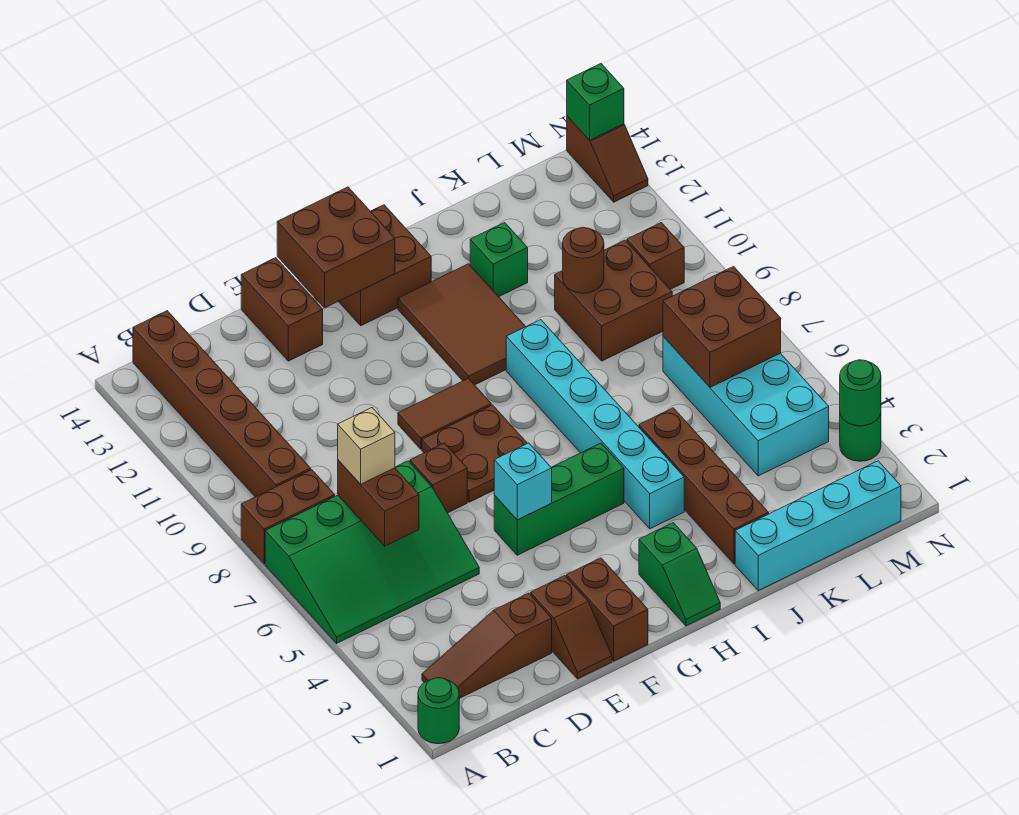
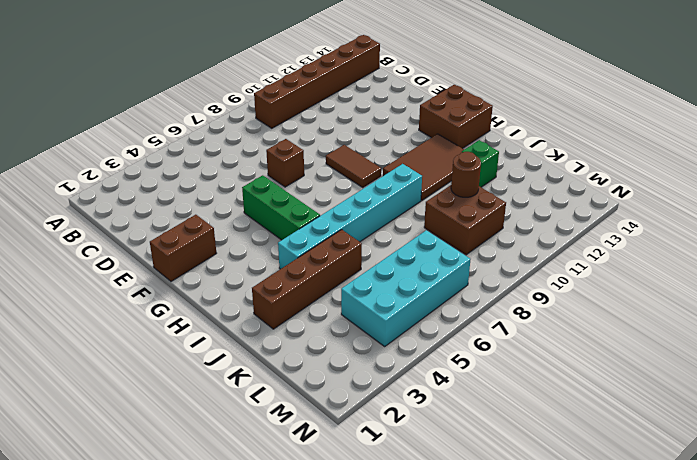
none -> green 1x1 round brick [418,678,459,744]
none -> green 3x4 slope [265,461,479,643]
none -> brown 1x2 brick [241,470,335,564]
none -> brown 1x3 slope [422,593,552,698]

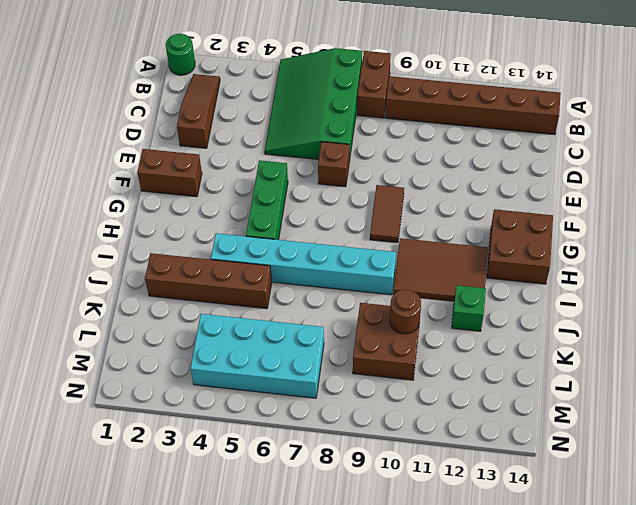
none -> brown 1x2 slope [530,576,612,679]
none -> brown 1x2 brick [241,258,323,361]
none -> brown 2x2 plate [422,405,527,502]
none -> green 1x2 slope [639,523,720,626]

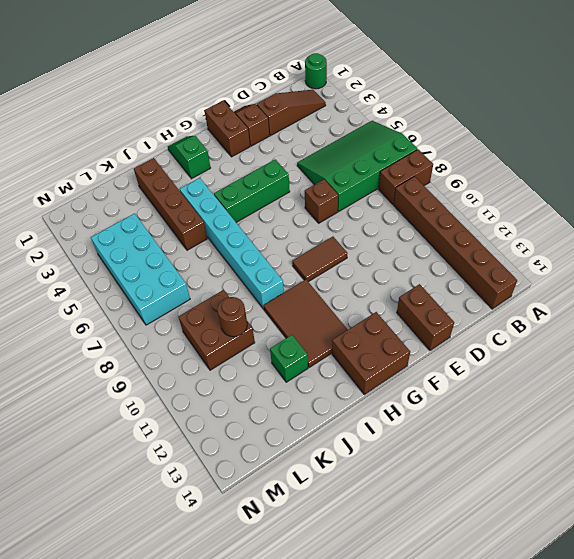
none -> brown 2x2 plate [422,405,527,502]
none -> cyan 1x4 brick [735,461,901,590]
none -> brown 1x1 brick [627,223,684,289]
none -> green 1x1 round brick [840,413,881,461]

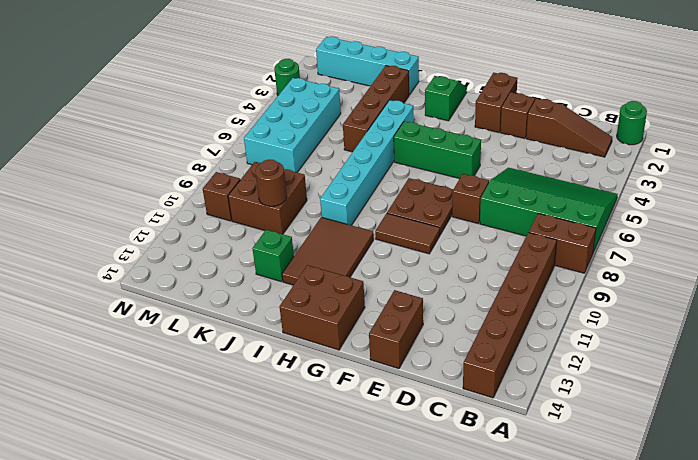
none -> brown 1x2 slope [567,116,648,202]
none -> brown 1x2 brick [338,460,419,546]
none -> cyan 1x1 brick [494,443,552,520]
none -> brown 2x2 brick [277,187,395,308]

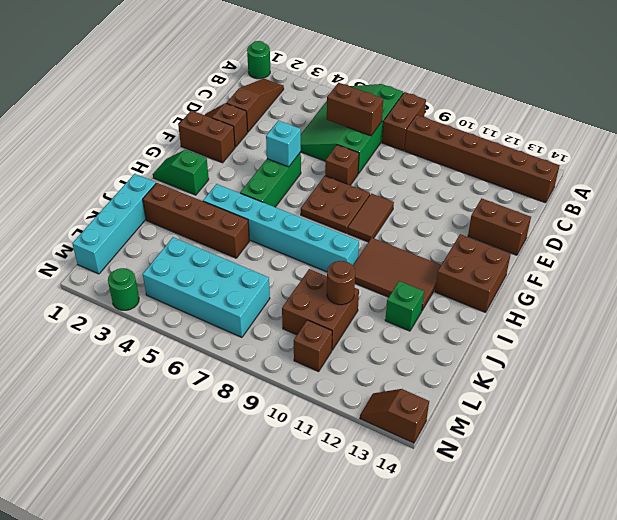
none -> brown 2x2 brick [277,187,395,308]
none -> brown 2x2 brick [663,267,781,387]
none -> green 1x1 round brick [840,360,881,426]
none -> green 1x1 brick [567,64,624,140]

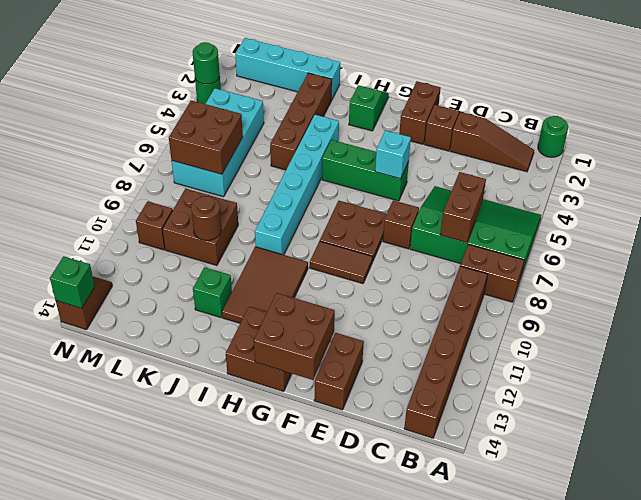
none -> tan 1x1 brick [338,408,395,484]

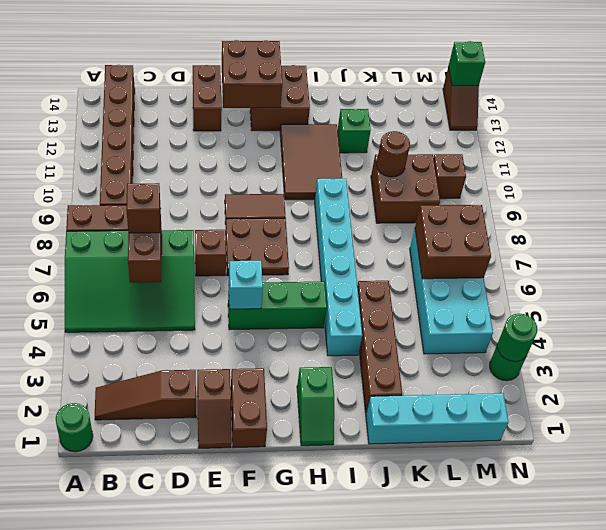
brown 1x1 brick [126,183,161,233] -> tan 1x1 brick [338,408,395,484]

